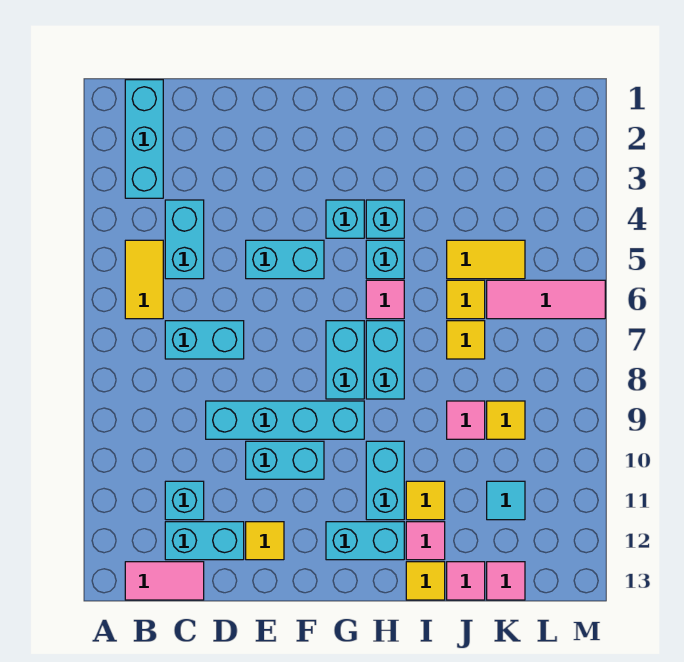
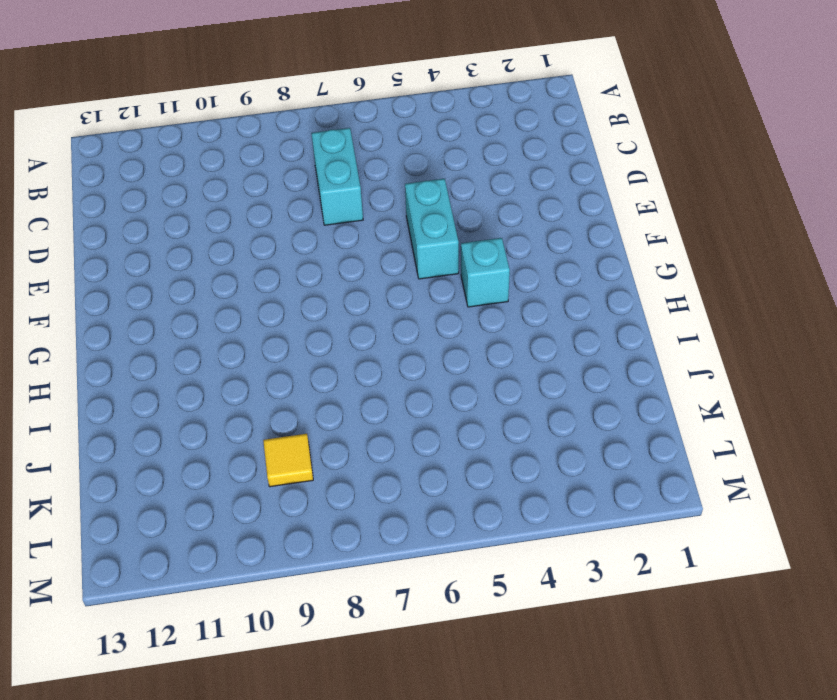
none -> cyan 1x3 brick [125,80,163,198]
none -> yellow 1x2 tile [125,240,163,319]
none -> pink 1x2 tile [125,562,204,600]
none -> cyan 1x2 brick [165,200,204,279]

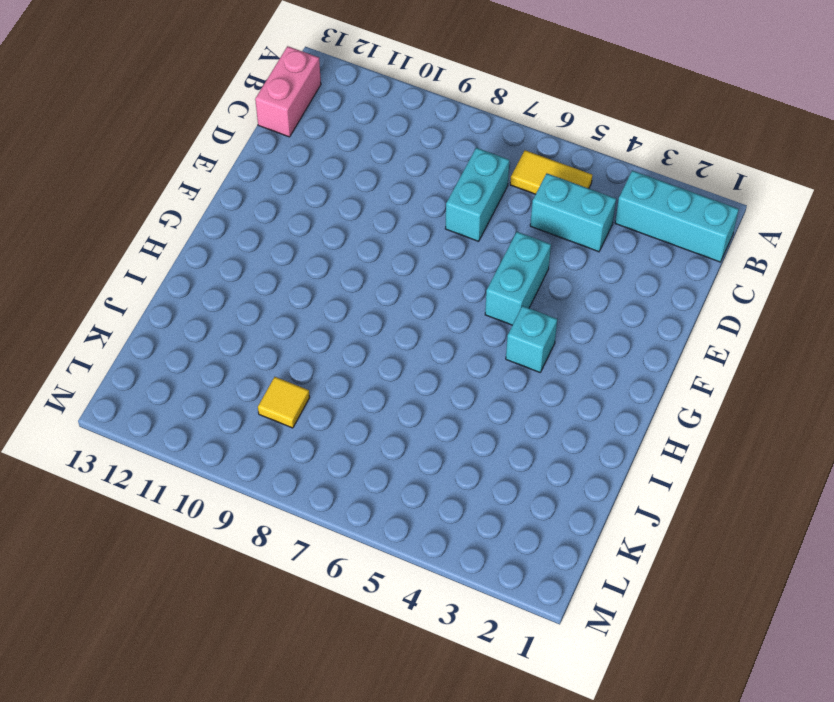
pink 1x2 brick [255,46,321,137] -> pink 1x2 tile [125,562,204,600]
none -> cyan 1x1 brick [165,481,204,520]
none -> cyan 1x2 brick [165,522,244,560]
none -> cyan 1x4 brick [206,401,364,439]
none -> cyan 1x2 brick [246,441,324,479]

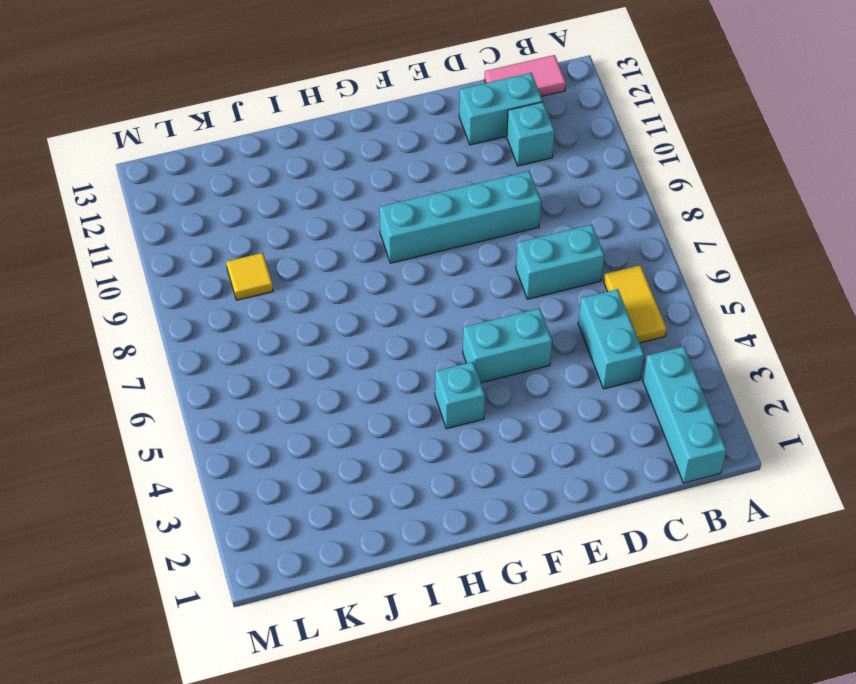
none -> cyan 1x2 brick [246,441,324,479]
none -> yellow 1x1 tile [246,522,284,560]
none -> cyan 1x2 brick [326,321,364,399]
none -> cyan 1x2 brick [326,522,404,560]

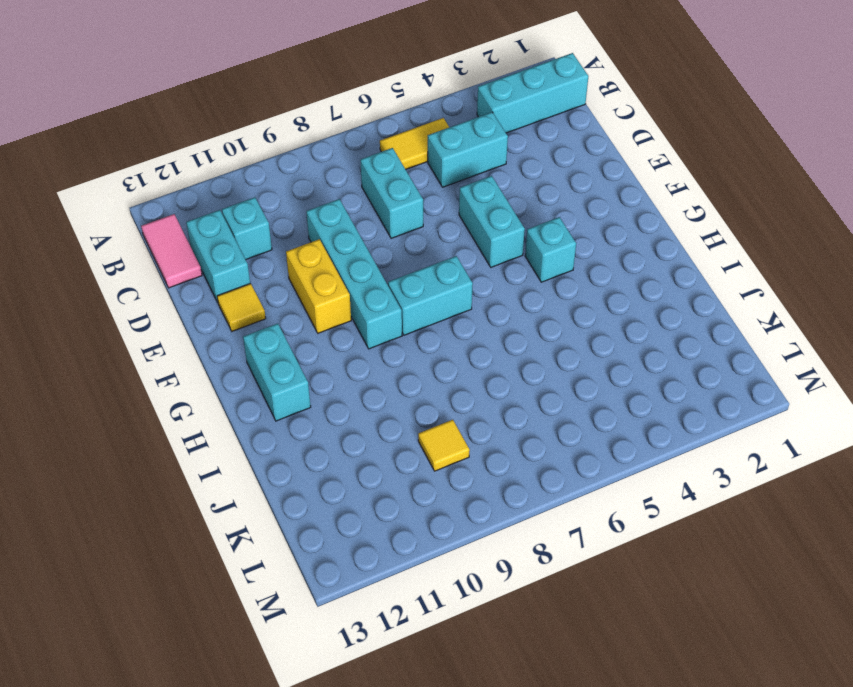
yellow 1x2 brick [286,239,351,333] -> cyan 1x2 brick [246,441,324,479]
none -> cyan 1x1 brick [366,200,404,238]
none -> cyan 1x1 brick [366,240,404,279]
none -> pink 1x1 tile [366,280,404,319]
none -> cyan 1x2 brick [366,321,404,399]

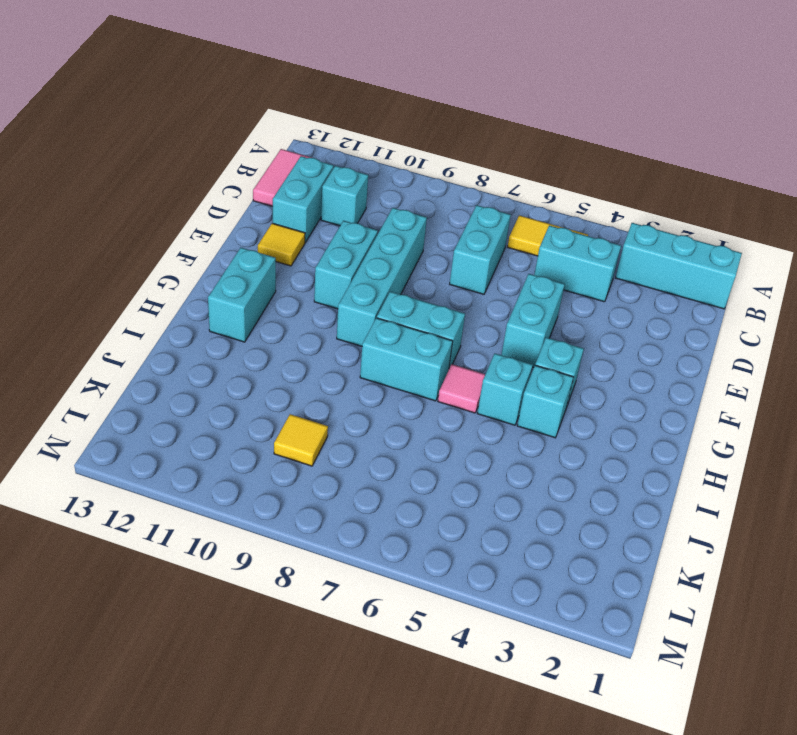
none -> cyan 1x2 brick [366,441,404,520]
none -> yellow 1x1 tile [406,481,445,520]
none -> pink 1x1 tile [406,522,445,560]
none -> yellow 1x1 tile [406,562,445,600]

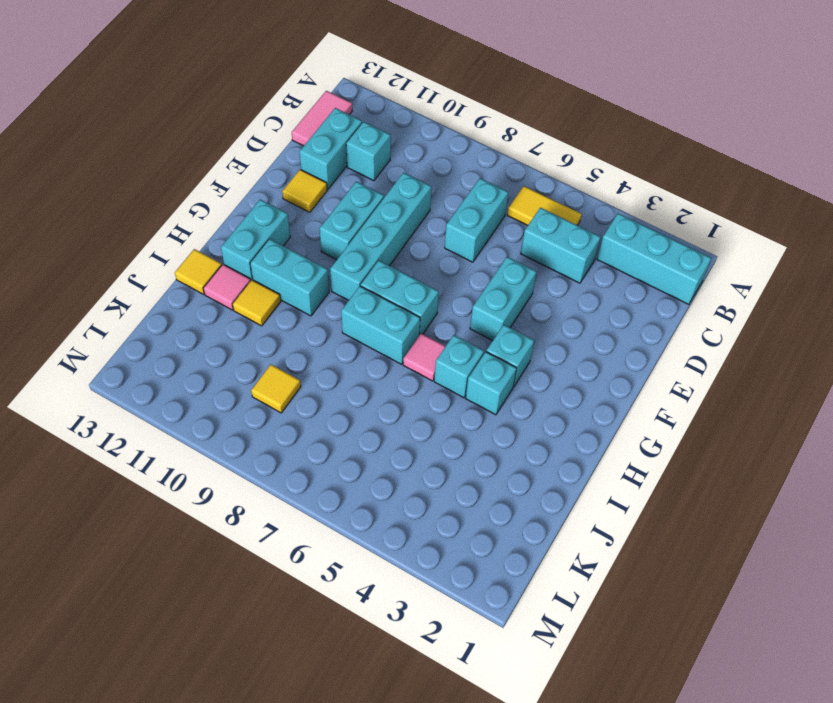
none -> yellow 1x2 tile [447,240,525,279]
none -> yellow 1x1 tile [447,280,485,319]
none -> yellow 1x1 tile [447,321,485,359]
none -> pink 1x1 tile [447,401,485,439]

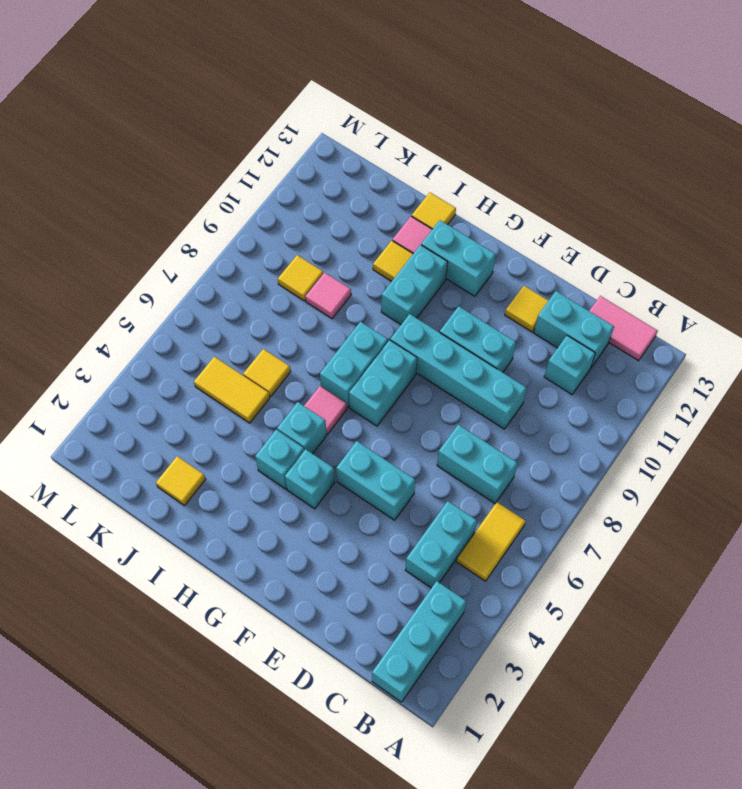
yellow 1x1 tile [156,456,205,506] -> yellow 1x1 tile moved to [447,321,485,359]
none -> pink 1x1 tile [447,562,485,600]
none -> pink 1x3 tile [487,280,605,319]
none -> cyan 1x1 tile [487,481,525,520]
none -> pink 1x1 tile [487,562,525,600]

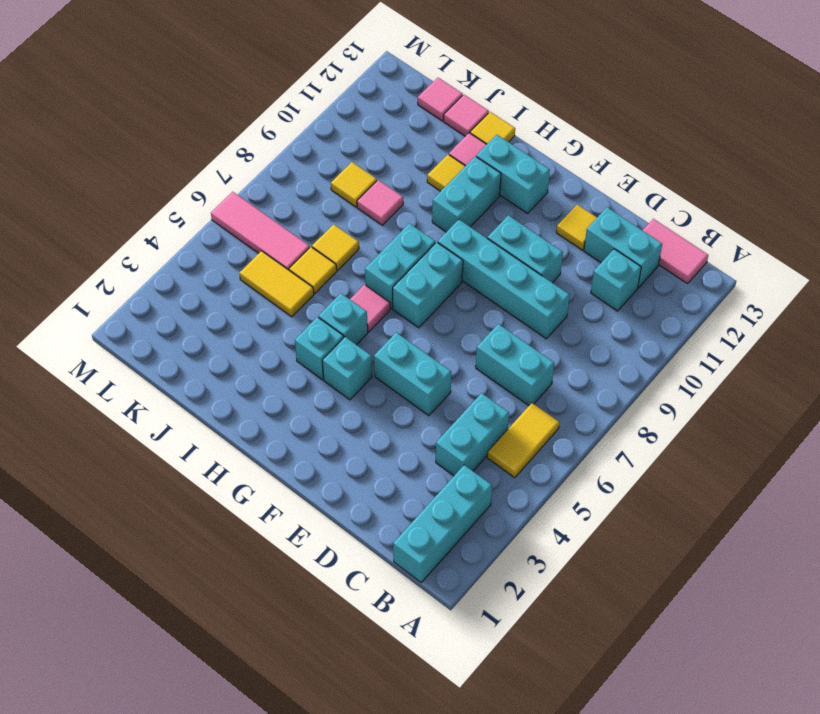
none -> cyan 1x1 tile [487,481,525,520]

